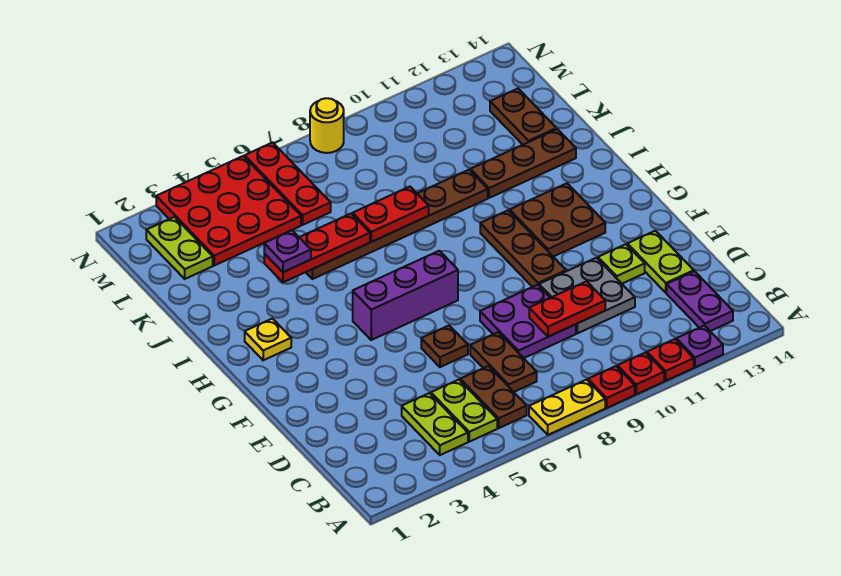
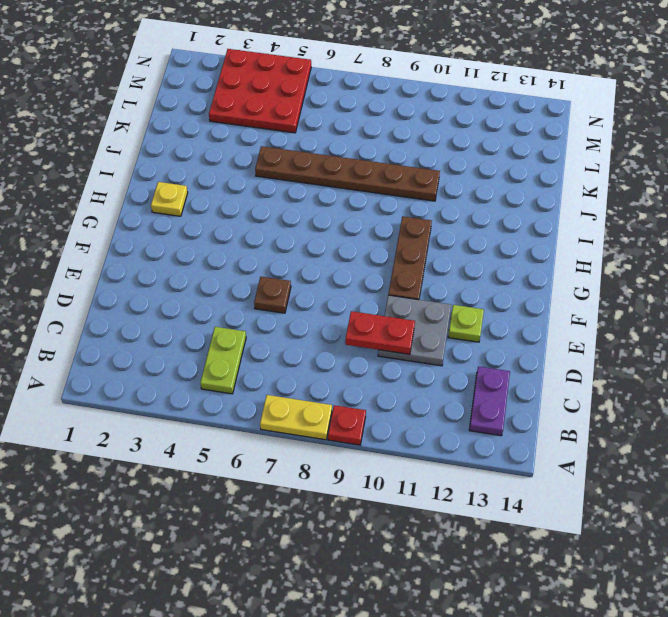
none -> red 1x1 plate [618,353,664,394]
none -> red 1x1 plate [647,339,694,381]
none -> purple 1x1 plate [676,325,723,367]
none -> lime 1x2 plate [402,393,468,455]

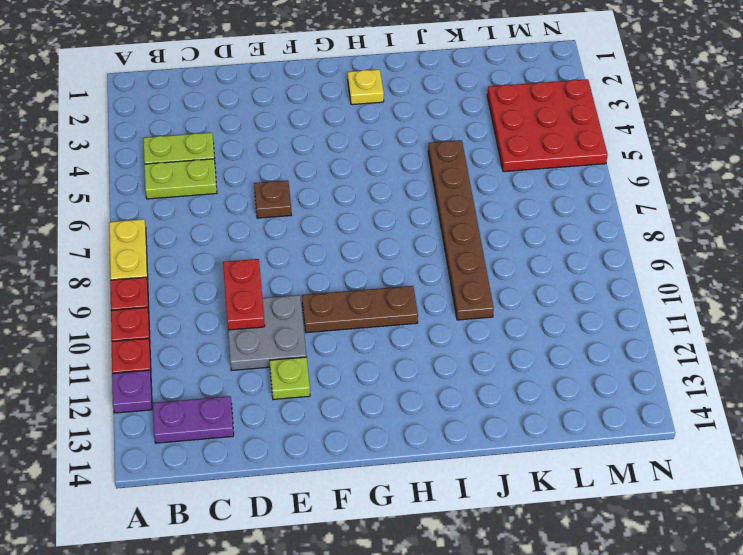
none -> brown 1x2 plate [460,366,527,428]
none -> brown 1x2 plate [470,332,537,392]
none -> purple 2x2 plate [480,285,576,358]
none -> lime 1x2 plate [627,231,694,293]

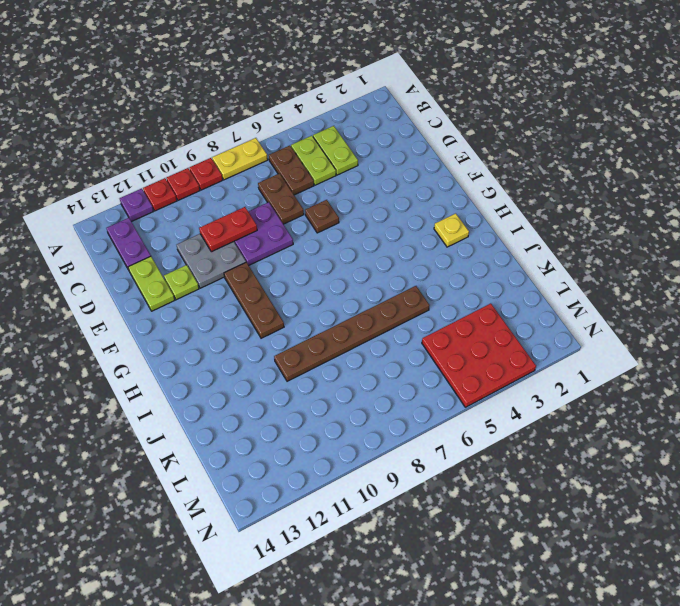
none -> purple 1x3 brick [353,251,458,340]
none -> brown 2x2 plate [510,183,605,257]
none -> brown 1x3 plate [470,129,576,198]
none -> brown 1x2 plate [490,89,556,145]

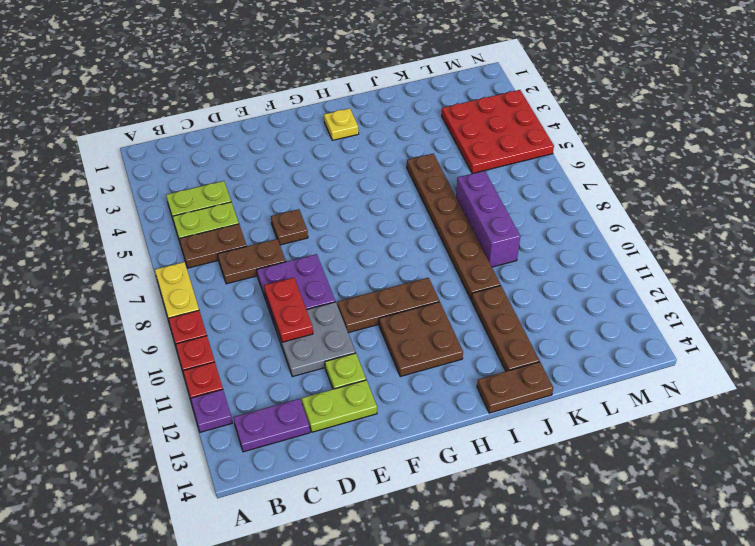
brown 1x2 plate [477,362,553,413] -> brown 1x2 plate moved to [490,89,556,145]
purple 1x3 brick [456,171,520,267] -> purple 1x3 brick moved to [353,251,458,340]
none -> lime 1x2 plate [146,217,213,279]
none -> red 1x3 plate [245,142,331,225]
none -> yellow 1x1 round brick [310,98,344,153]
none -> red 1x3 plate [264,214,370,282]

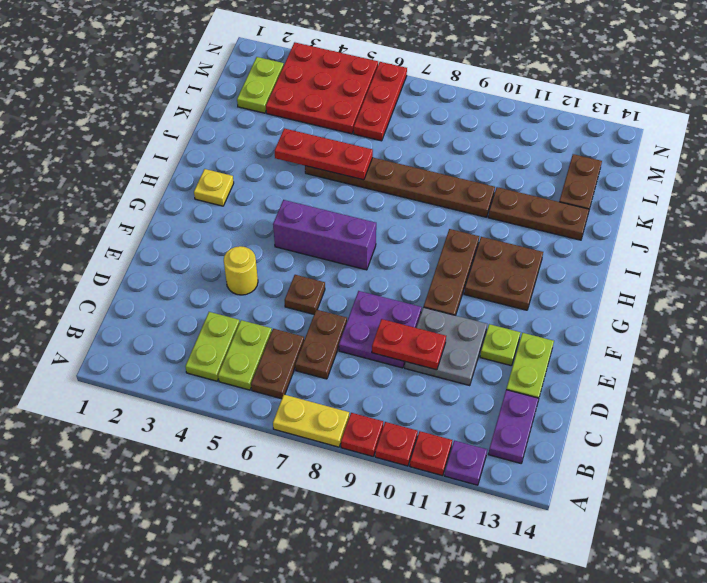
yellow 1x1 round brick [224,246,258,295] -> yellow 1x1 round brick moved to [310,98,344,153]
none -> red 1x2 plate [353,187,429,242]
none -> purple 1x1 plate [264,230,311,272]

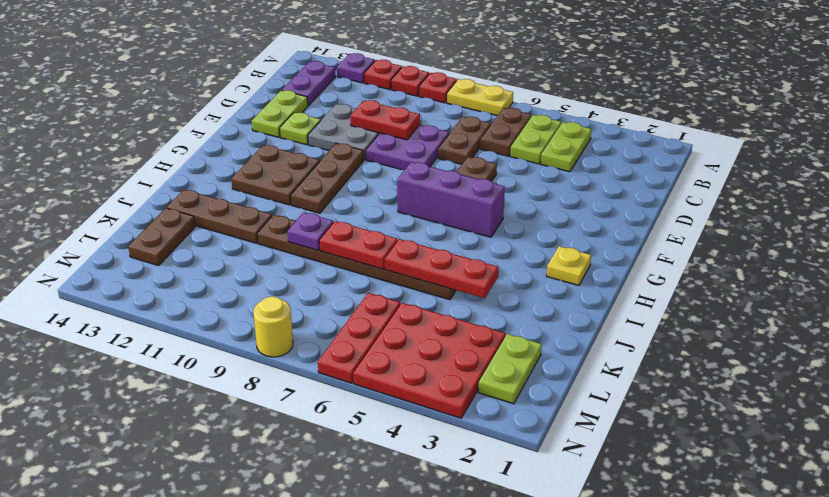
purple 1x1 plate [287,212,333,250] -> purple 1x1 plate moved to [264,230,311,272]

